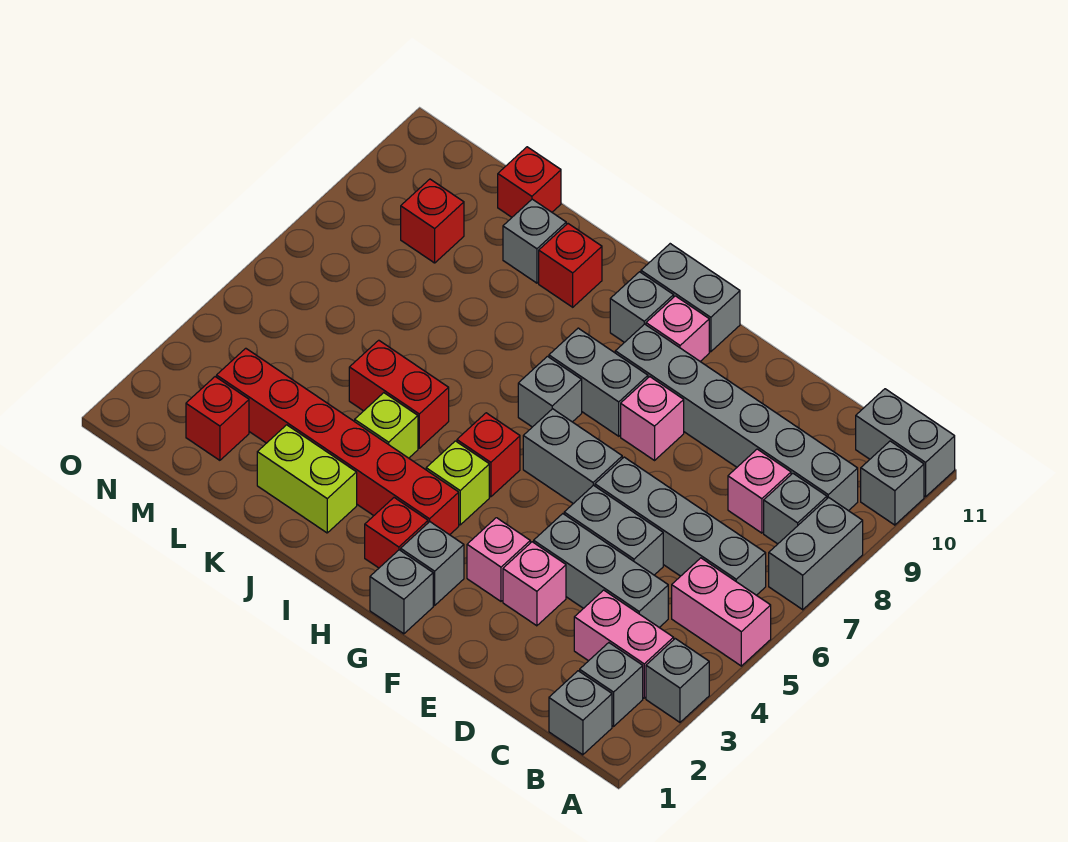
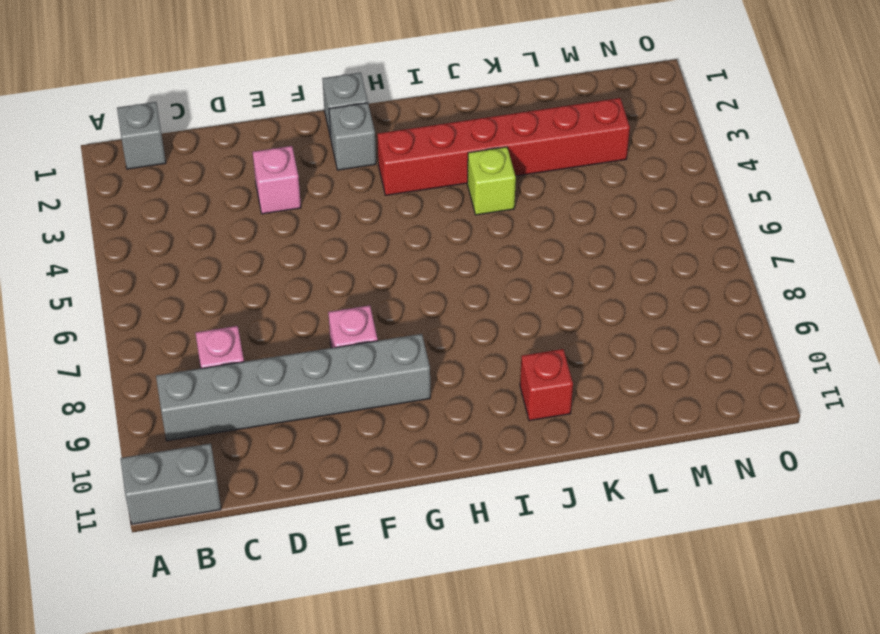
none -> grey 1x1 brick [646,639,709,722]
none -> pink 1x2 brick [672,558,771,666]
none -> grey 1x2 brick [769,497,863,610]
none -> grey 1x1 brick [861,441,924,525]

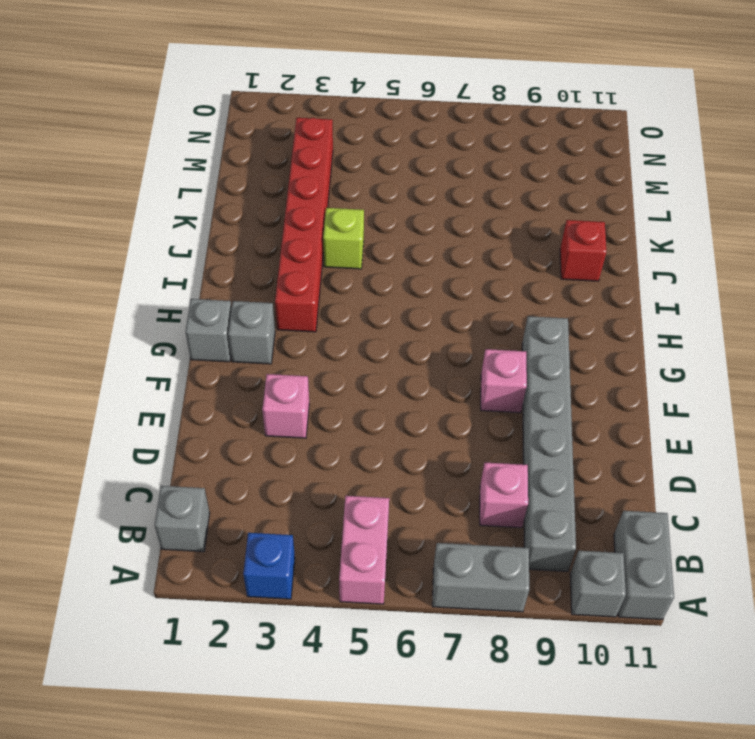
blue 1x1 brick [243,533,295,599] -> grey 1x1 brick [646,639,709,722]
none -> grey 1x1 brick [580,643,643,726]
none -> pink 1x2 brick [574,590,674,698]
none -> grey 1x4 brick [595,457,766,595]
none -> grey 1x1 brick [764,473,827,544]

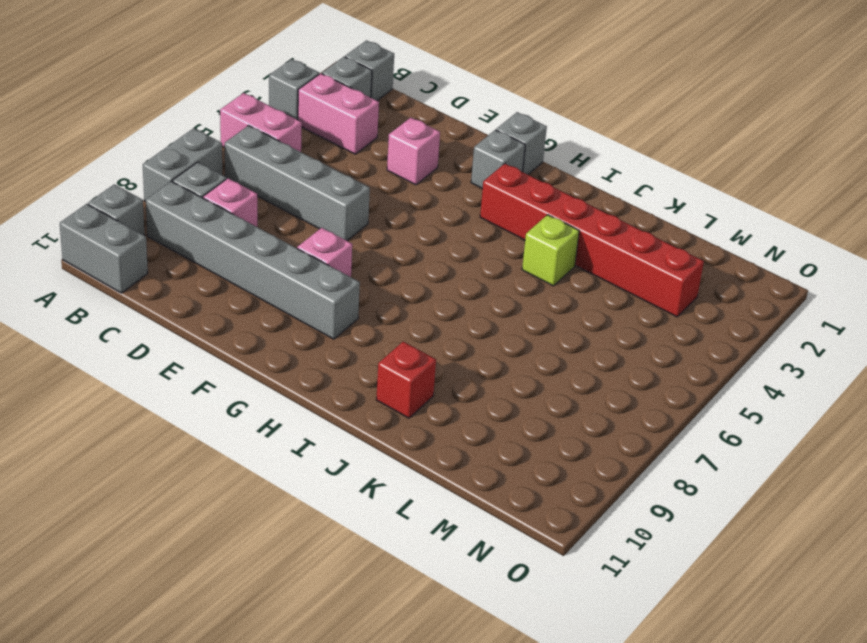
none -> grey 1x3 brick [534,514,668,627]
none -> grey 1x2 brick [564,485,663,575]
none -> pink 1x1 brick [467,518,530,601]
none -> grey 1x2 brick [523,409,622,504]

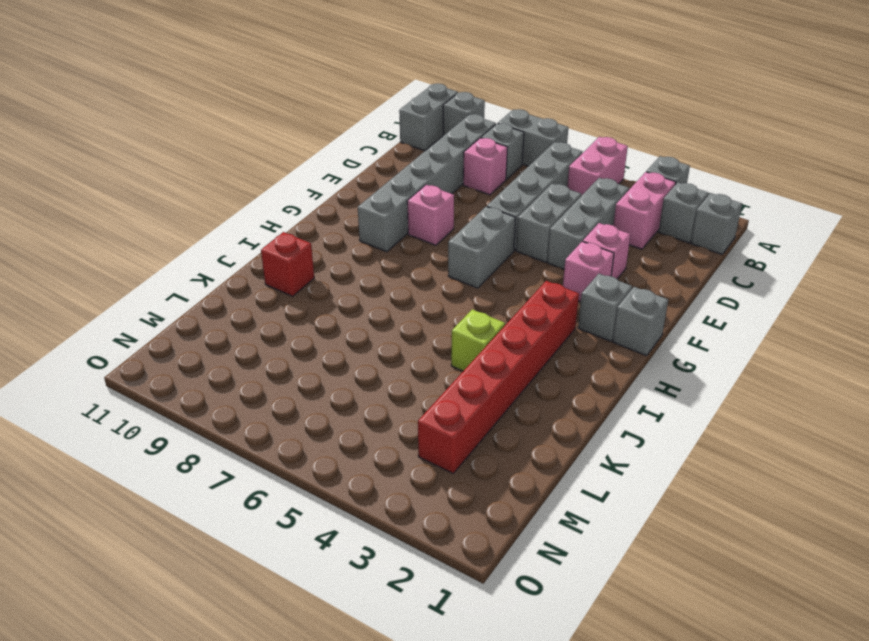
none -> grey 1x2 brick [549,328,648,436]
none -> pink 1x1 brick [646,296,709,361]
none -> grey 1x2 brick [641,244,740,352]
none -> red 1x1 brick [365,498,428,568]

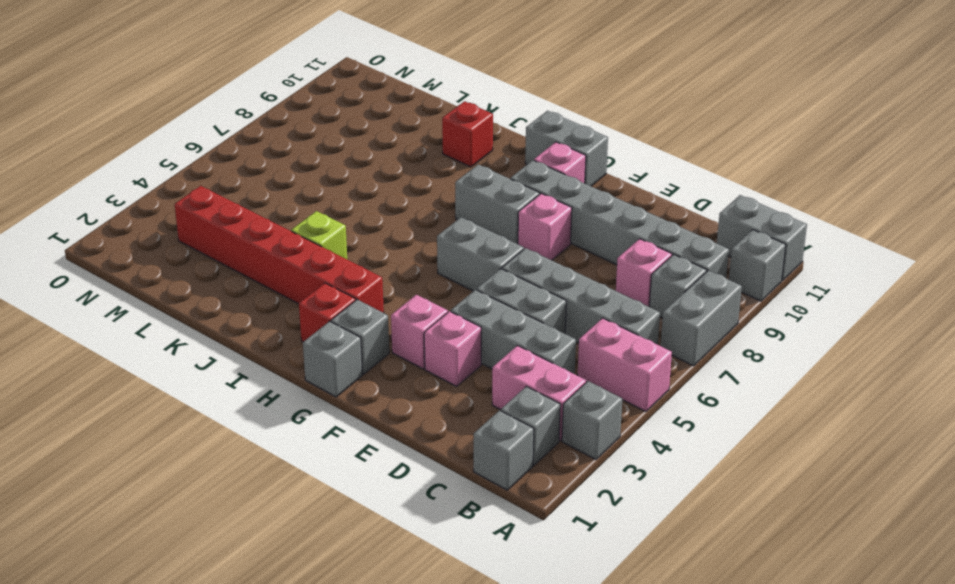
none -> lime 1x1 brick [426,441,489,525]
none -> red 1x1 brick [457,413,520,497]
none -> grey 1x1 brick [518,356,582,427]
none -> grey 1x1 brick [610,272,674,342]

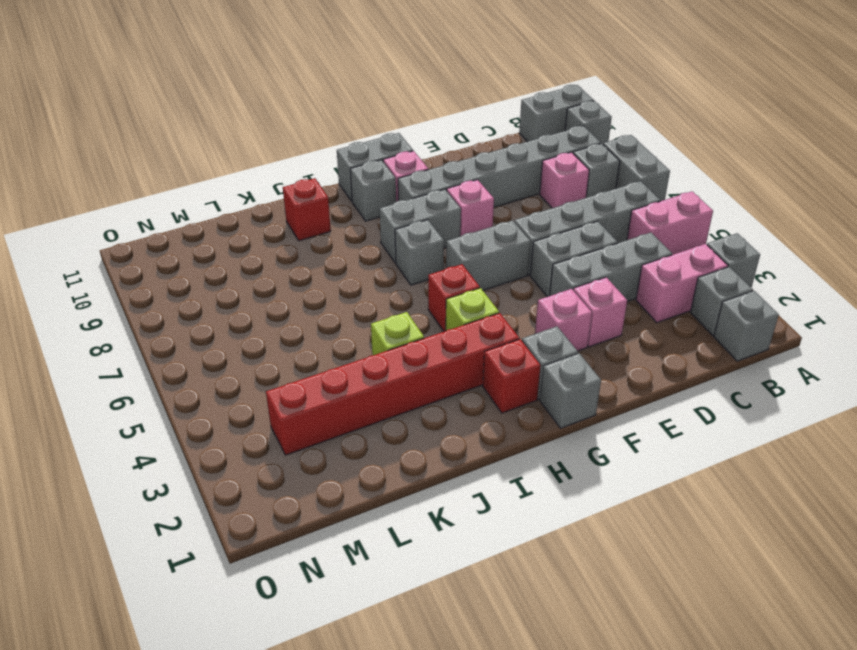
none -> lime 1x2 brick [257,425,357,533]
none -> red 1x2 brick [349,340,449,448]
none -> grey 1x1 brick [503,199,566,283]
none -> red 1x1 brick [498,147,561,217]

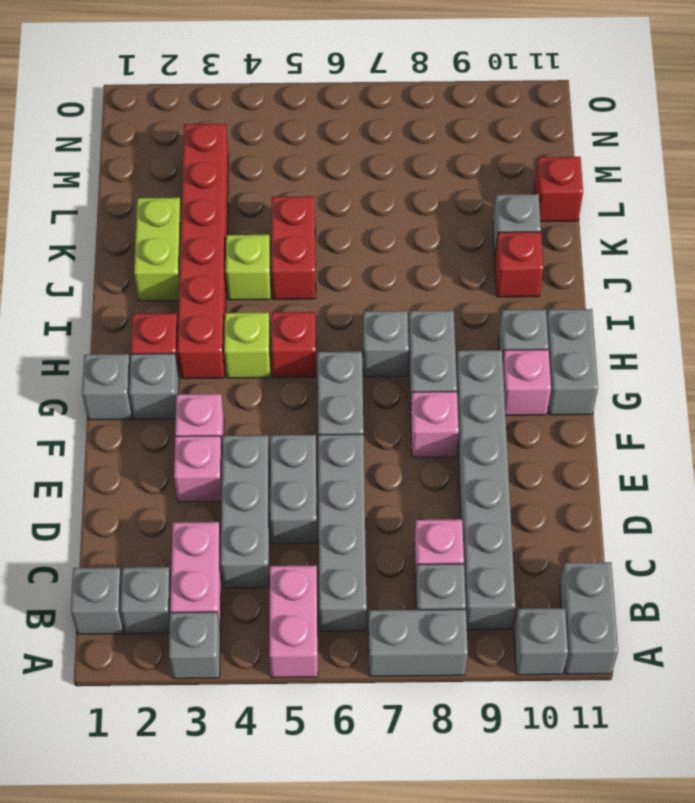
none -> red 1x1 brick [186,377,249,460]
none -> red 1x1 brick [401,179,464,263]

